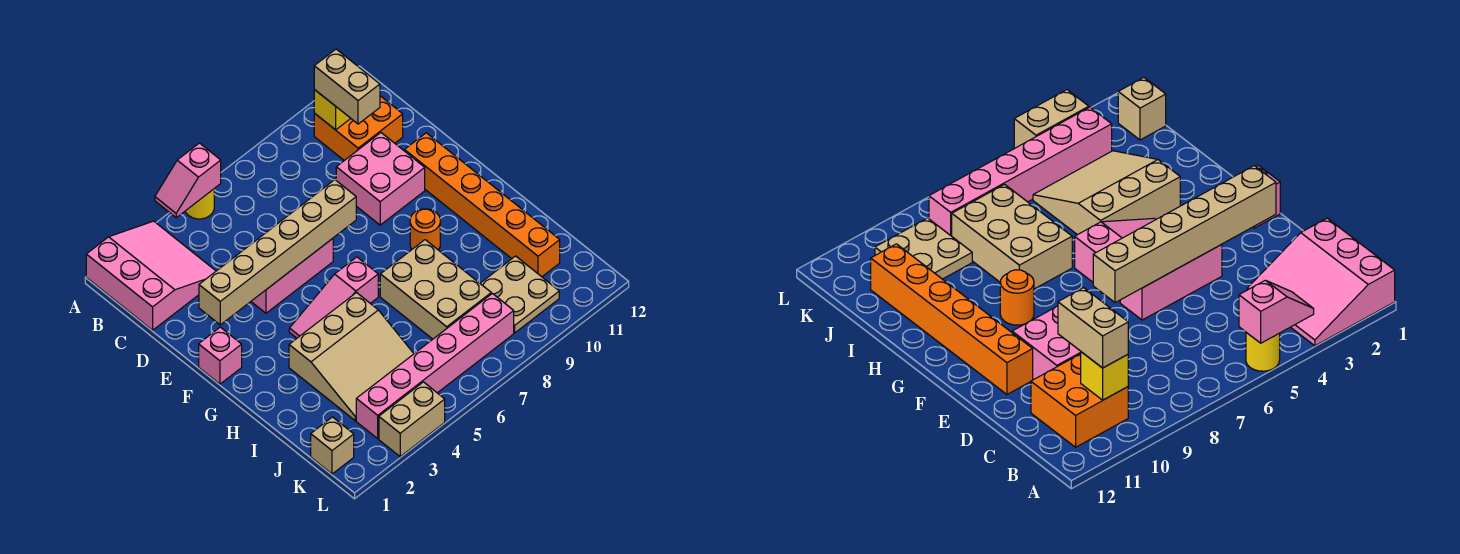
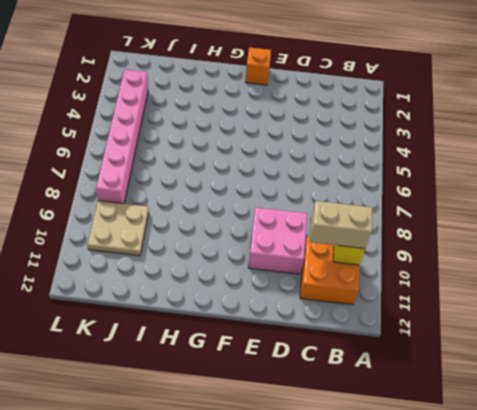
orange 1x1 brick [245,47,271,85] -> pink 1x1 brick [199,327,242,384]
none -> pink 3x3 slope [86,221,216,330]
none -> yellow 1x1 round brick [185,189,214,219]
none -> pink 1x3 brick [251,239,333,313]

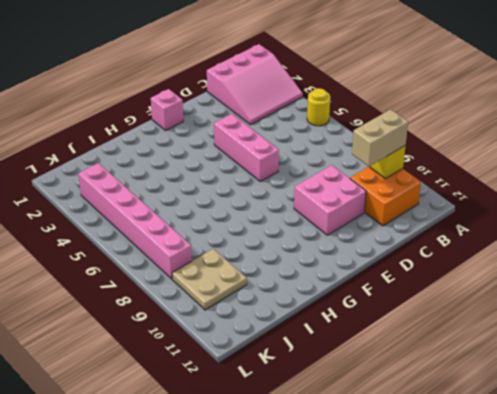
none -> orange 1x6 brick [405,133,560,277]
none -> pink 1x3 slope [289,257,378,338]
none -> orange 1x1 round brick [410,209,440,250]

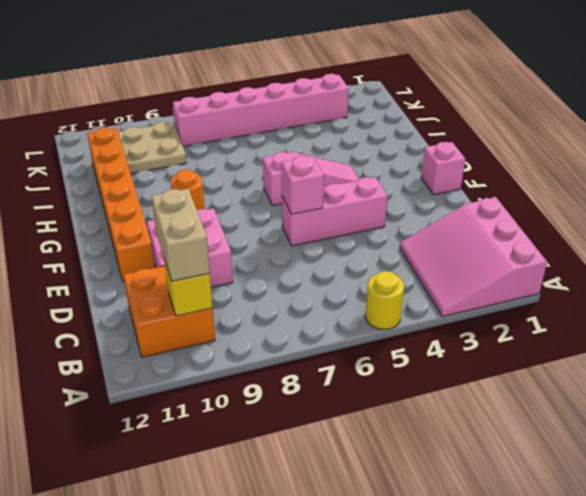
pink 1x1 brick [281,156,324,214] -> tan 1x6 brick [199,180,356,325]
none -> tan 3x3 slope [289,293,414,421]
none -> tan 2x3 brick [380,240,491,339]
none -> tan 1x1 brick [311,417,354,474]

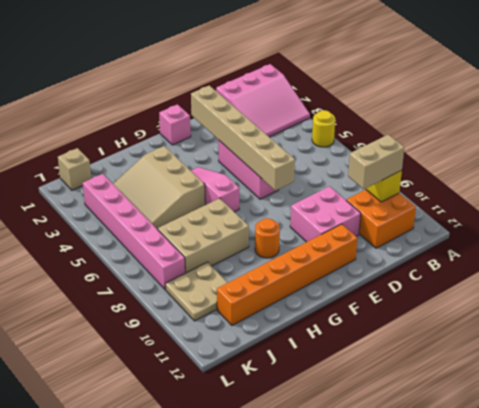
none -> tan 1x2 brick [379,382,445,457]
none -> pink 1x2 slope [155,143,221,218]

